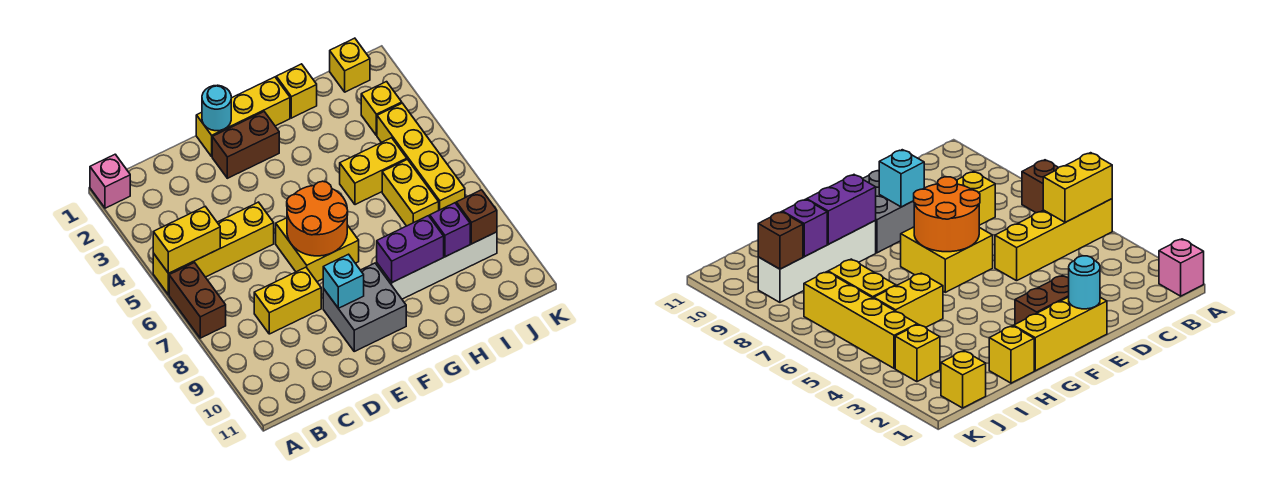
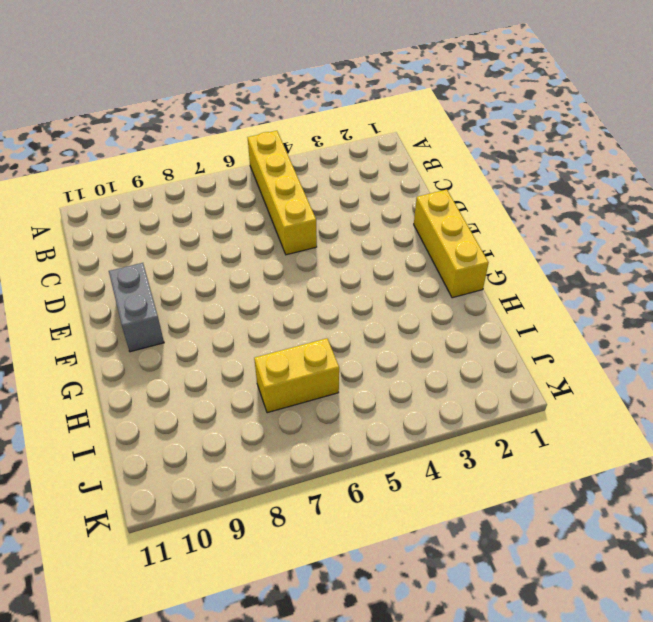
grey 1x2 brick [109,263,164,352] -> grey 2x2 brick [323,263,406,351]
none -> pink 1x1 brick [90,154,130,208]
none -> brown 1x2 brick [169,263,226,338]
none -> yellow 1x2 brick [254,267,321,334]

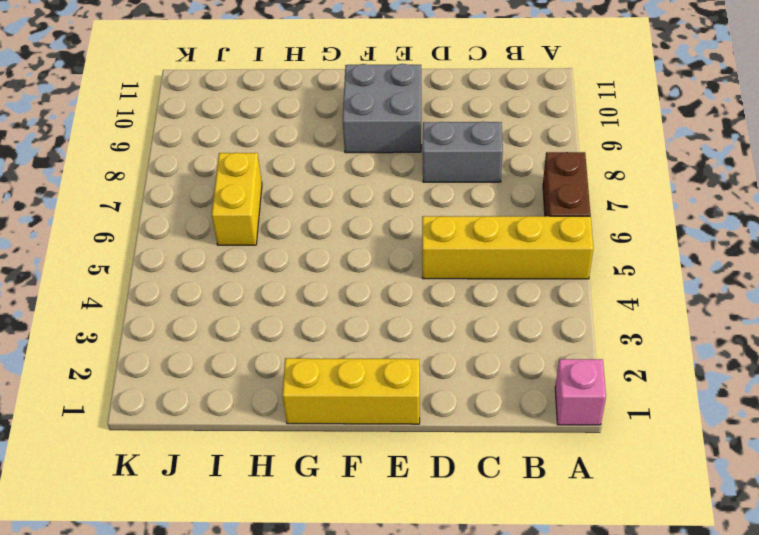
grey 1x2 brick [423,122,503,182] -> yellow 1x2 brick [254,267,321,334]
none -> brown 1x2 brick [212,112,279,178]
none -> yellow 2x2 brick [276,218,359,282]
none -> white 1x4 brick [377,232,497,299]

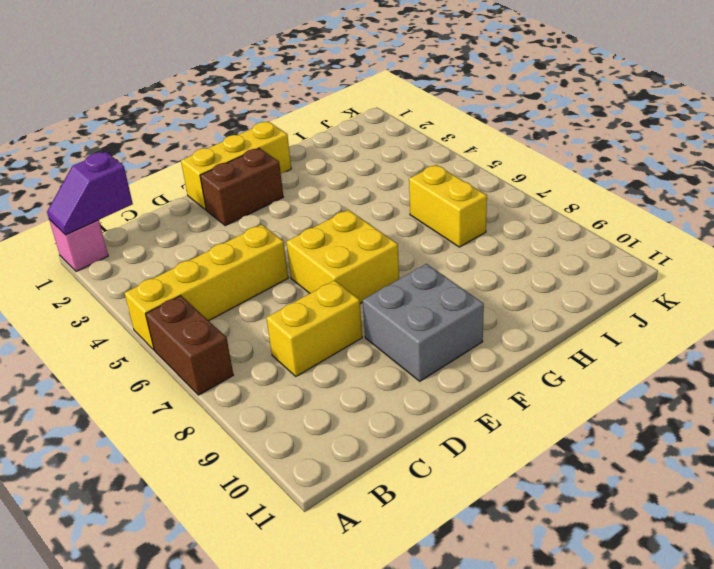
purple 1x2 slope [47,152,133,235] -> none
none -> white 1x4 brick [377,232,497,299]
none -> yellow 1x1 brick [276,64,317,118]
none -> yellow 1x2 brick [340,138,407,205]

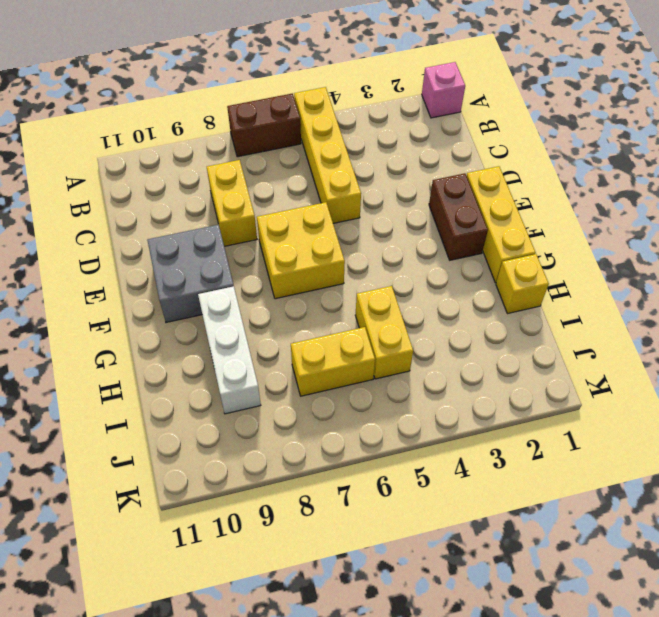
white 1x3 brick [198,286,261,414] -> white 1x4 brick [377,232,497,299]
none -> yellow 1x1 brick [330,38,370,92]
none -> yellow 1x1 brick [361,82,402,136]
none -> yellow 1x4 brick [377,103,465,210]

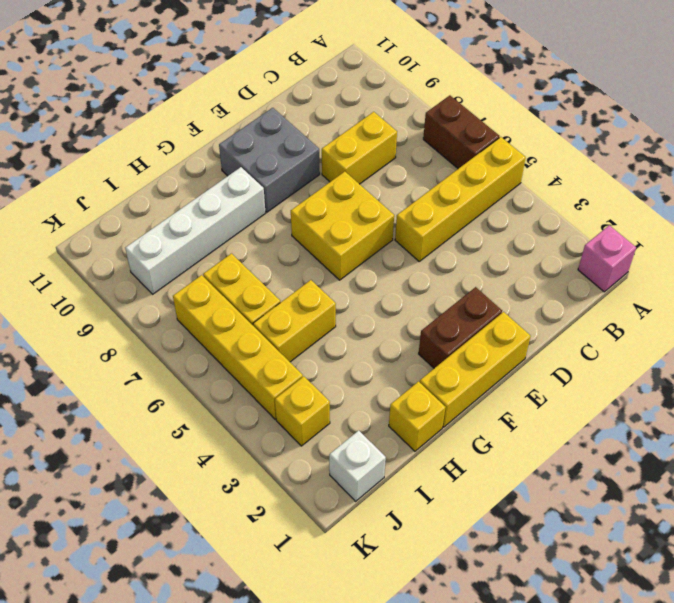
white 1x1 brick [329,430,386,501] -> yellow 1x1 brick [330,38,370,92]
none -> yellow 1x2 brick [153,207,220,273]
none -> cyan 1x1 round brick [202,85,231,131]
none -> orange 2x2 round brick [287,181,348,256]

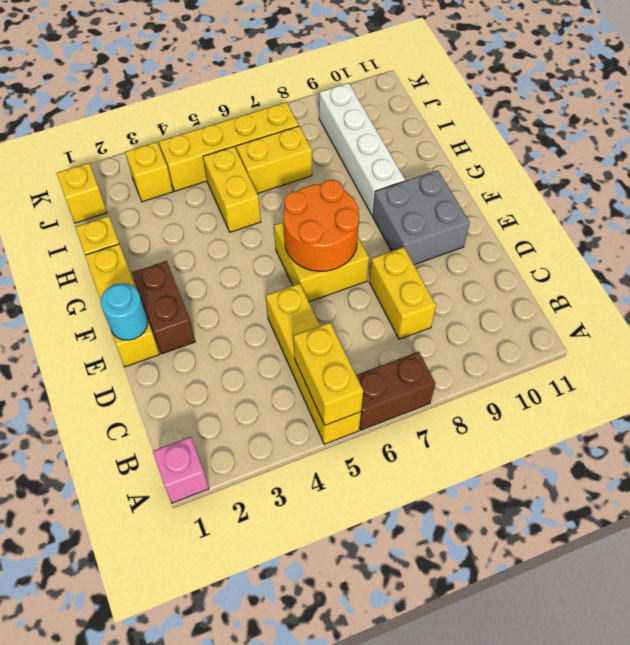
none -> cyan 1x1 brick [323,254,364,308]
none -> purple 1x2 brick [377,216,444,282]
none -> purple 1x1 brick [430,203,470,257]

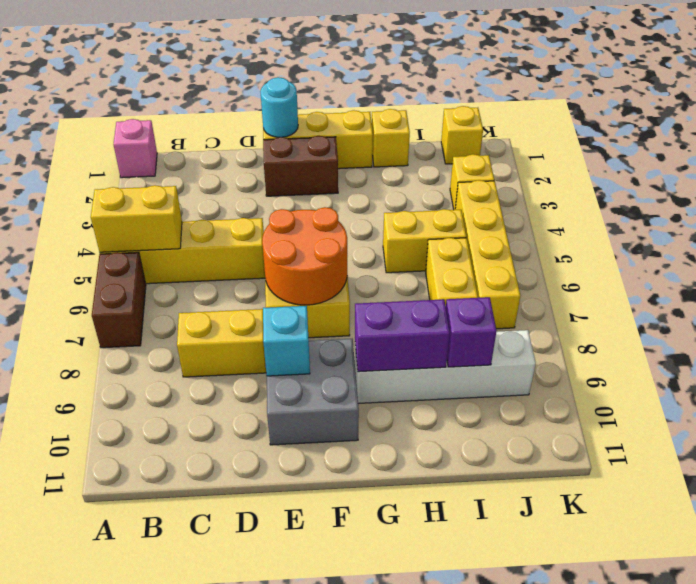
none -> brown 1x1 brick [456,190,497,244]

